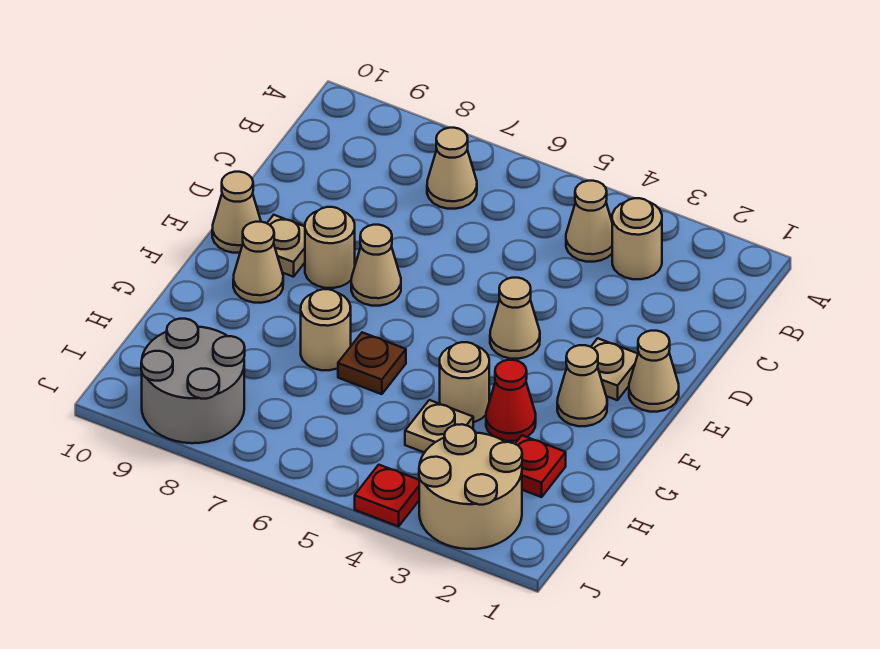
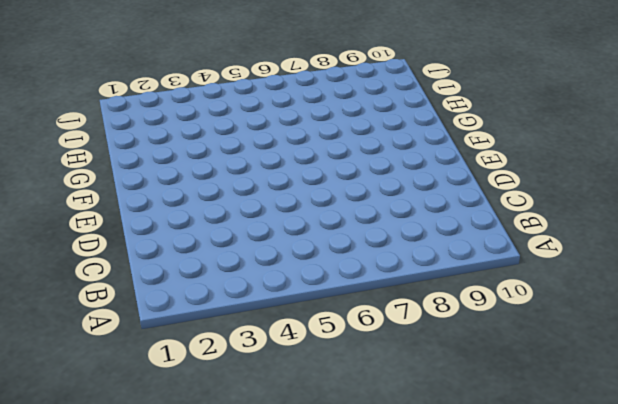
none -> tan 1x1 round brick [612,198,662,279]
none -> tan 1x1 cone [566,181,612,262]
none -> tan 1x1 cone [427,128,477,209]

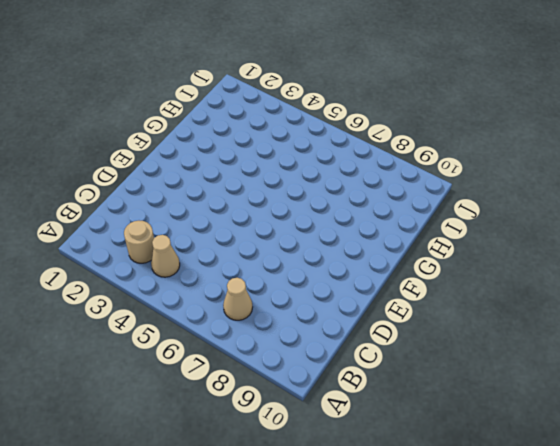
none -> tan 1x1 cone [629,331,679,412]
none -> tan 1x1 plate [591,338,638,400]
none -> tan 1x1 cone [490,278,540,359]

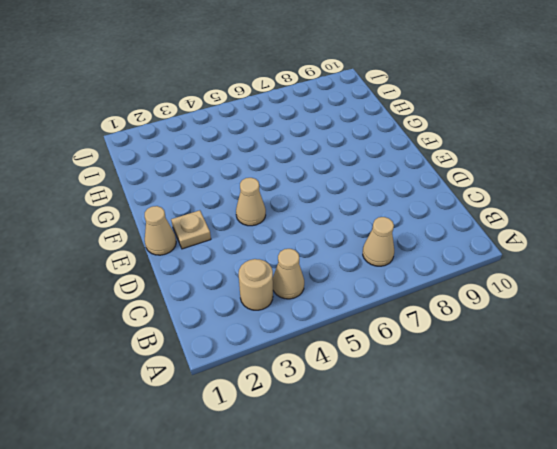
none -> tan 1x1 cone [351,225,401,306]
none -> tan 1x1 round brick [305,207,355,288]
none -> tan 1x1 plate [267,215,305,277]

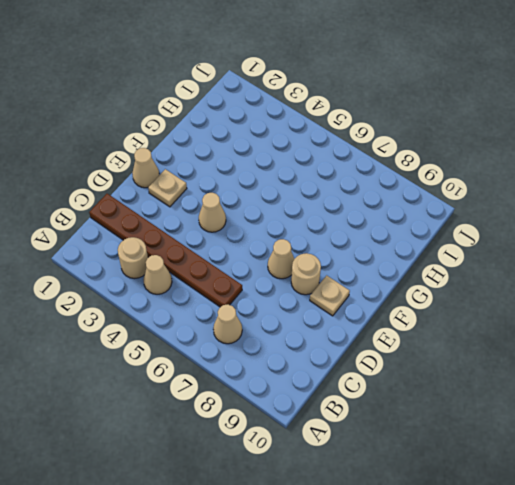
brown 1x6 plate [89,194,242,307] -> none
none -> tan 1x1 cone [212,172,261,253]
none -> tan 1x1 cone [557,345,607,426]
none -> tan 1x1 cone [233,222,283,303]

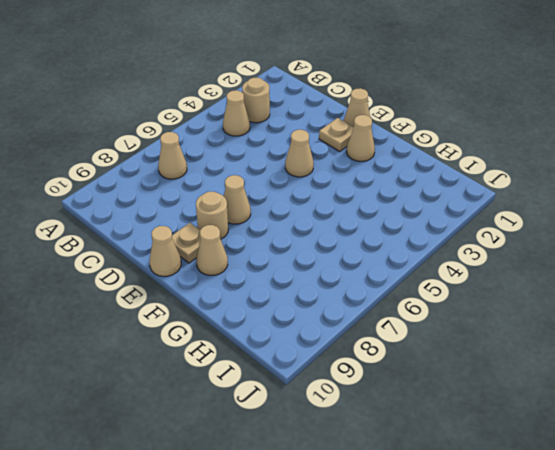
none -> red 1x1 cone [486,360,536,441]
none -> tan 1x1 round brick [440,342,489,422]
none -> brown 1x1 plate [338,332,406,394]

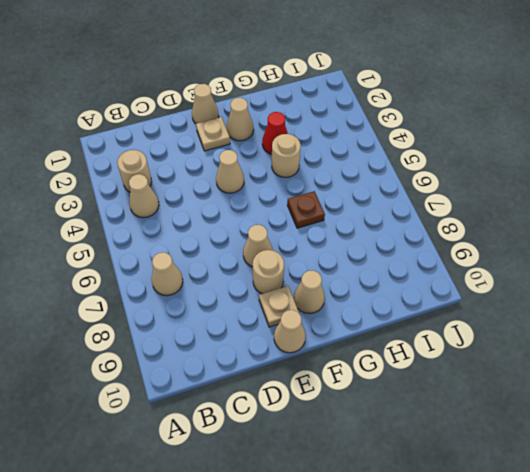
none -> tan 1x1 round brick [301,289,351,370]
none -> red 1x1 plate [515,435,566,497]
none -> tan 1x1 plate [405,400,473,453]

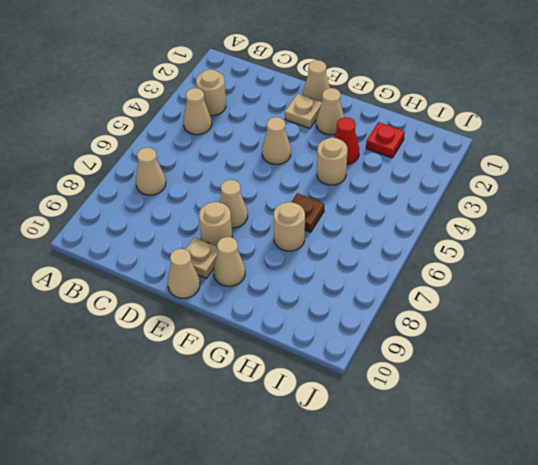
none -> tan 1x1 plate [405,400,473,453]
none -> tan 2x2 round brick [419,424,522,549]
none -> grey 2x2 round brick [141,319,245,443]

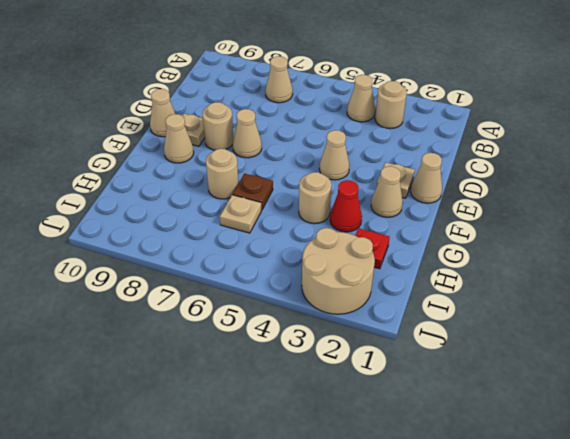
tan 1x1 plate [220,195,261,233] -> tan 1x1 plate moved to [405,400,473,453]
none -> grey 2x2 round brick [141,319,245,443]
none -> red 1x1 plate [355,465,419,527]

